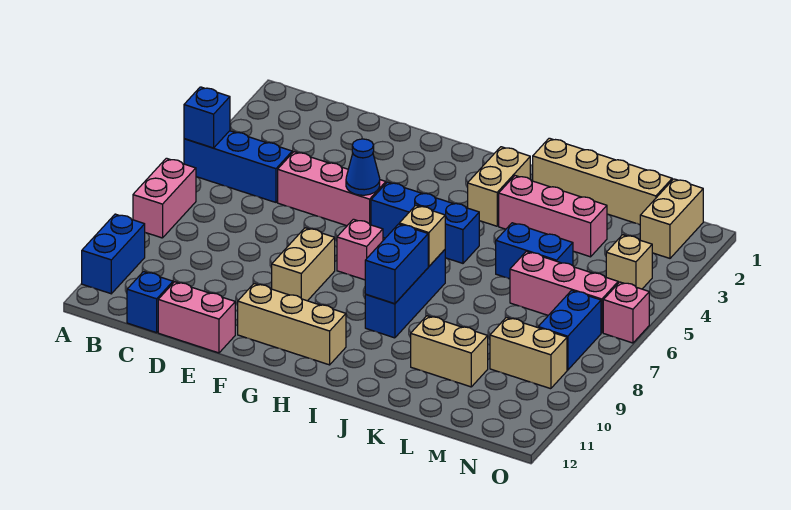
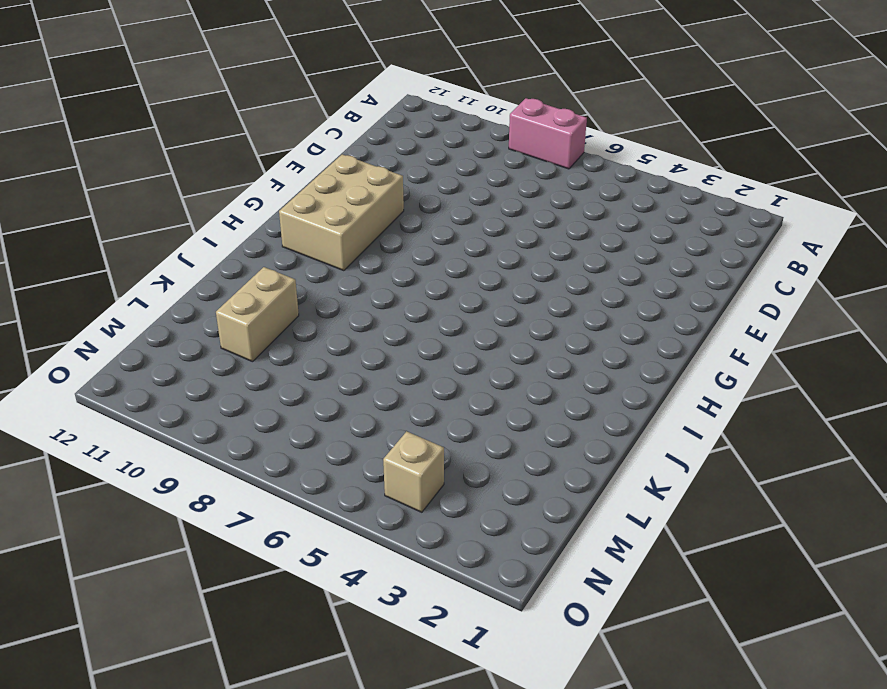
tan 2x3 brick [279,154,404,271] -> tan 1x3 brick [238,284,346,365]
none -> blue 1x3 brick [184,131,292,202]
none -> blue 1x2 brick [82,214,145,294]
none -> blue 1x1 brick [127,272,173,333]

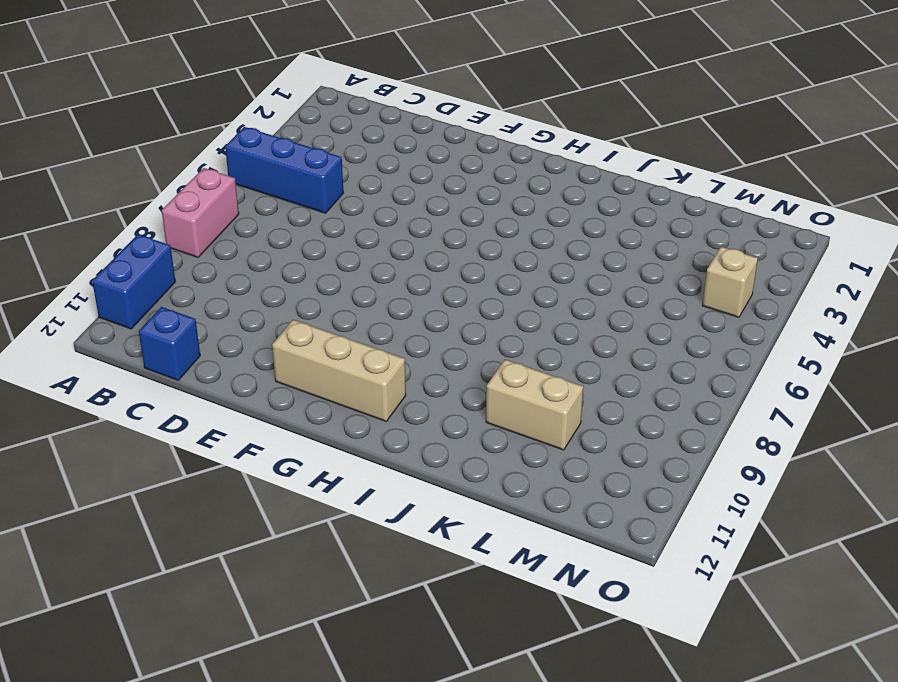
none -> pink 1x3 brick [278,152,386,226]
none -> pink 1x2 brick [158,282,235,353]
none -> tan 1x2 brick [272,228,335,301]

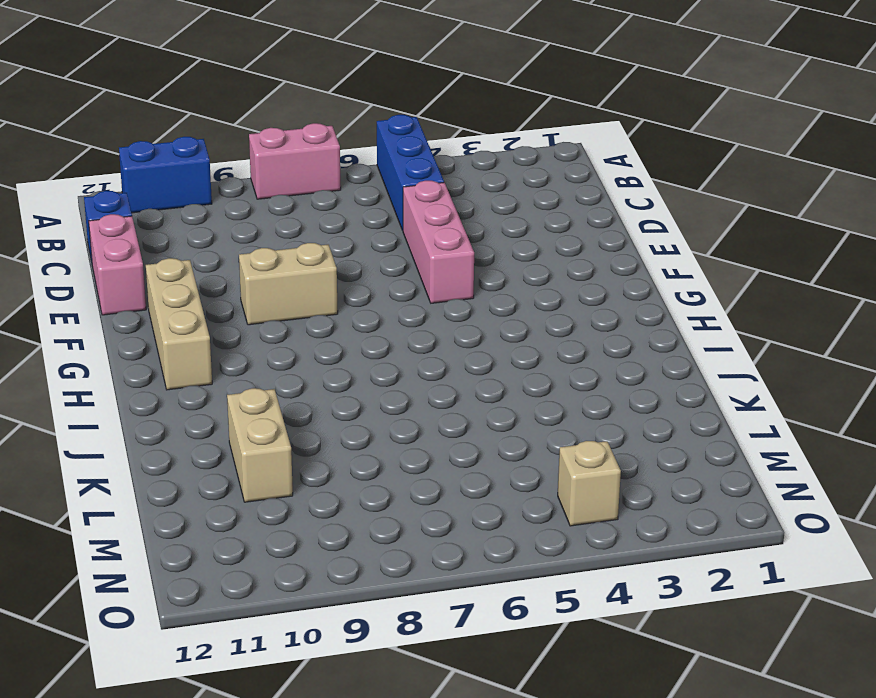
none -> blue 1x3 brick [371,182,479,263]
none -> pink 1x1 brick [337,219,383,280]
none -> tan 1x2 brick [468,147,530,226]

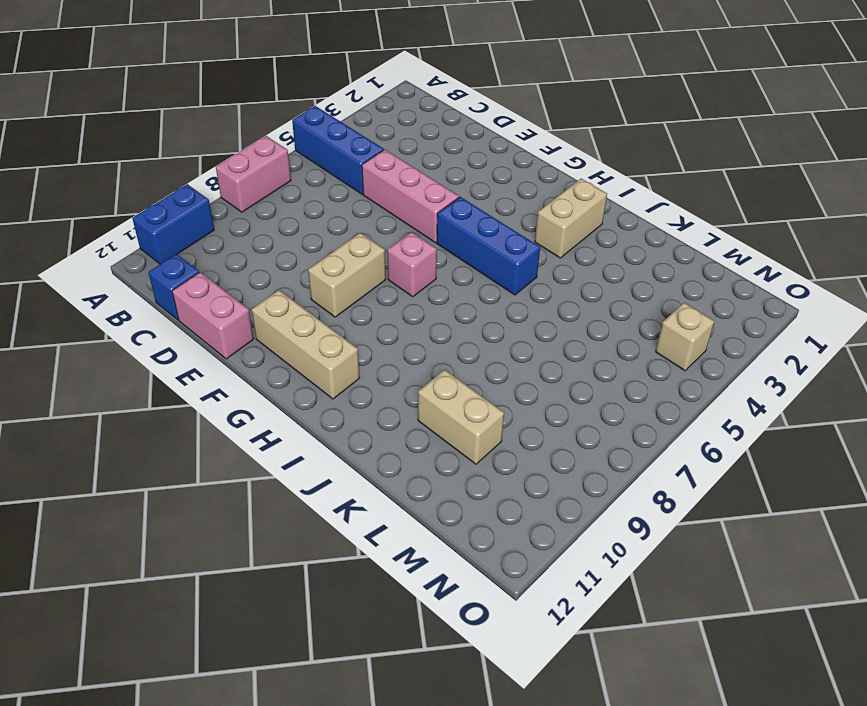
none -> blue 1x3 brick [365,250,445,338]
none -> tan 1x4 brick [533,138,672,225]
none -> pink 1x3 brick [499,176,607,257]

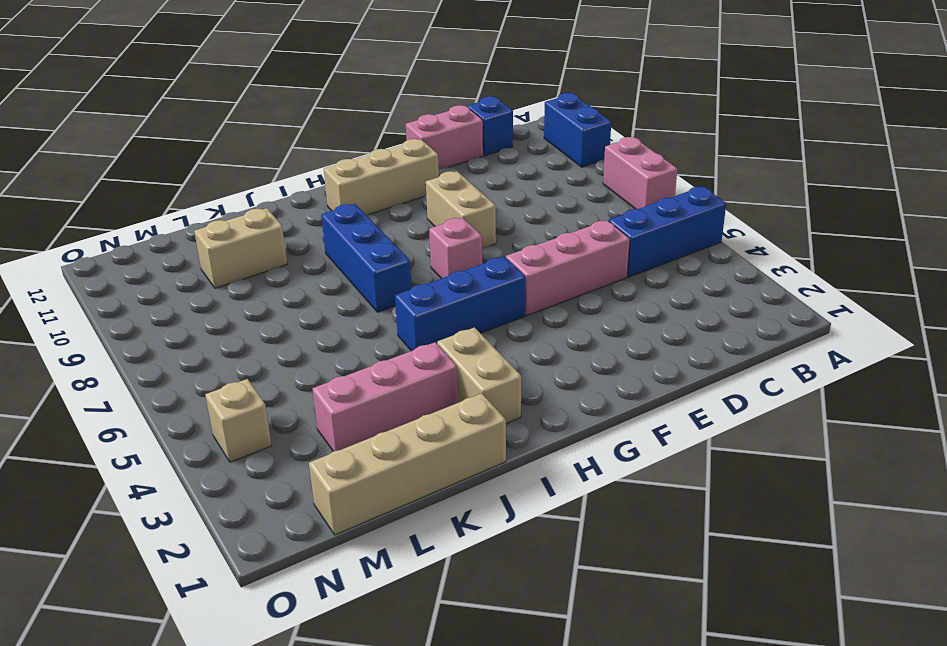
none -> blue 1x2 brick [496,223,573,279]
none -> pink 1x3 brick [510,252,618,333]
none -> tan 1x2 brick [490,317,567,389]

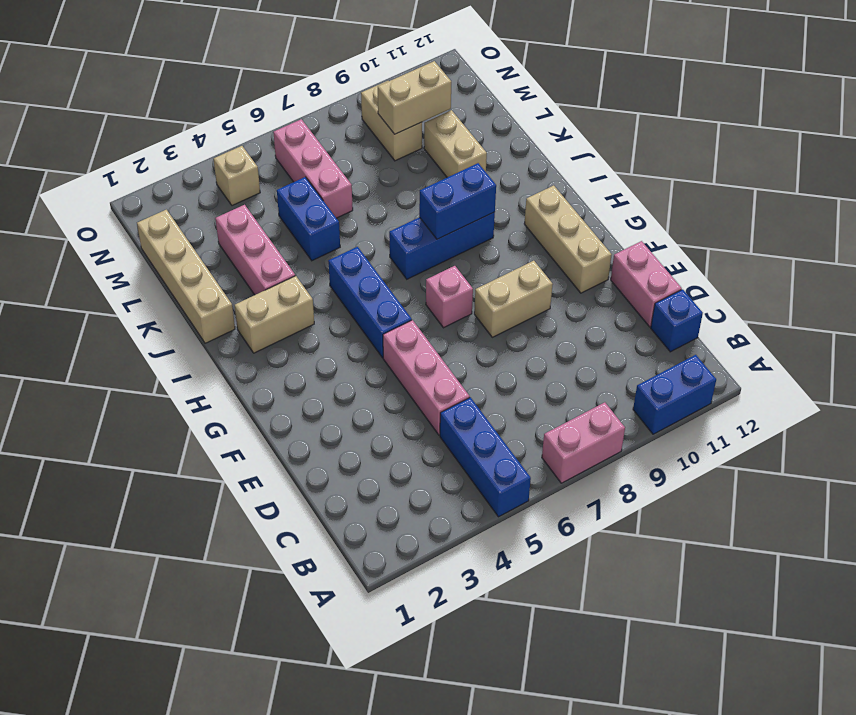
tan 1x2 brick [378,61,451,134] -> tan 1x2 brick moved to [640,179,703,258]
none -> blue 1x2 brick [538,290,601,370]
none -> pink 1x1 brick [603,282,649,343]
none -> blue 1x1 brick [184,87,230,148]

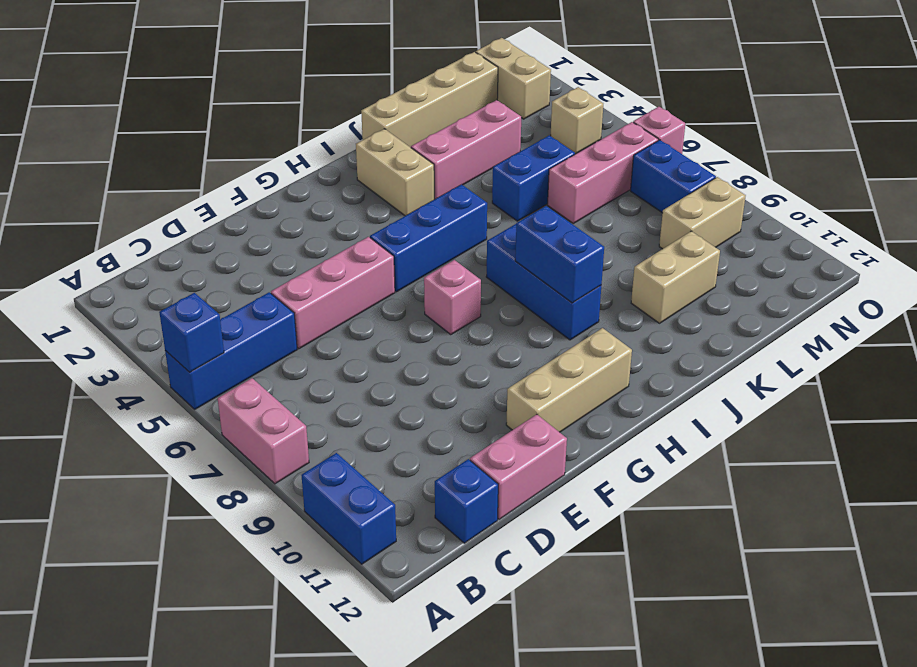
none -> tan 1x2 brick [272,228,335,301]
none -> blue 1x1 cone [346,139,380,195]
none -> tan 1x1 brick [399,205,445,266]

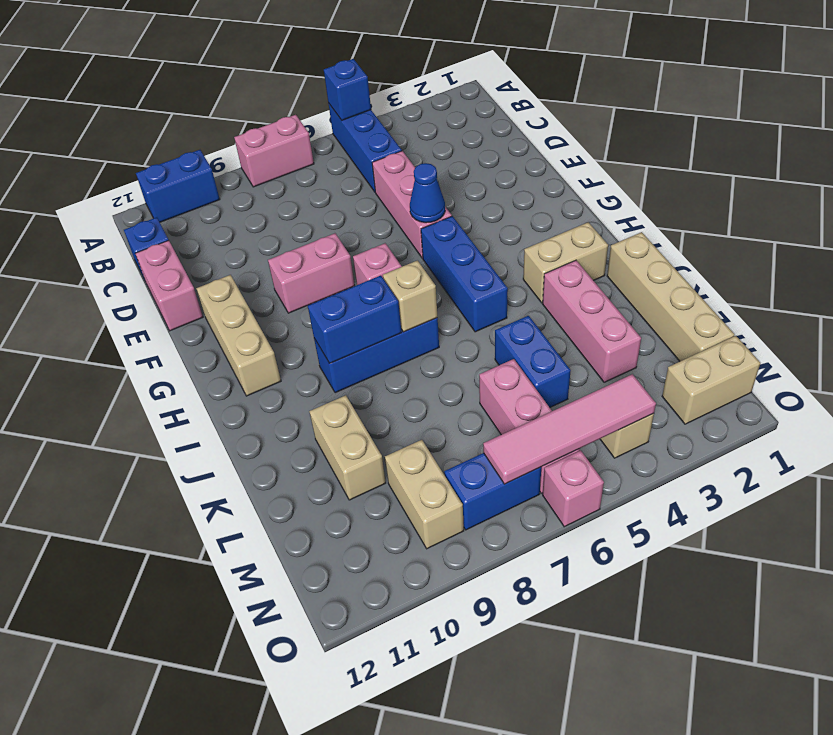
pink 1x2 brick [268,233,355,313] -> tan 1x2 brick [272,228,335,301]
pink 1x4 tile [483,374,656,484] -> none

